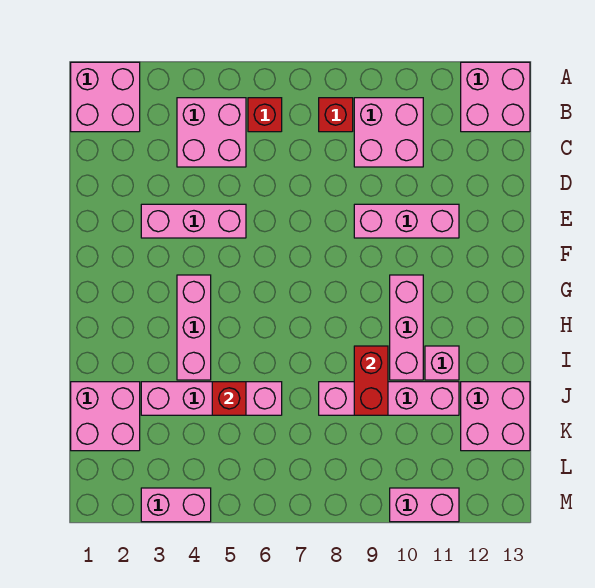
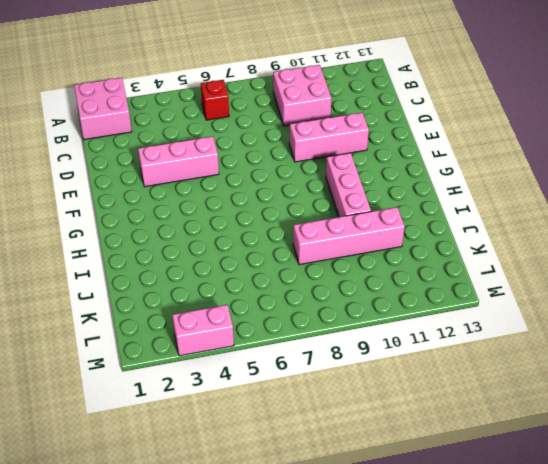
none -> pink 2x2 brick [461,62,530,132]
none -> pink 2x2 brick [177,98,246,167]
none -> red 1x1 brick [319,98,353,132]

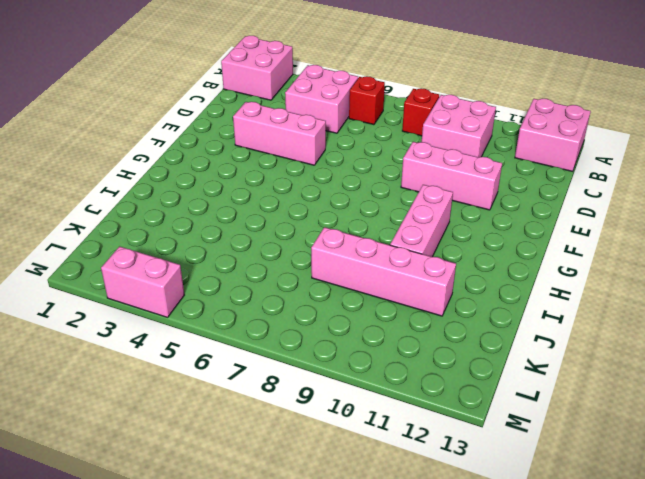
none -> pink 1x3 brick [177,275,211,380]
none -> pink 1x1 brick [425,346,459,380]
none -> pink 2x2 brick [71,382,140,451]

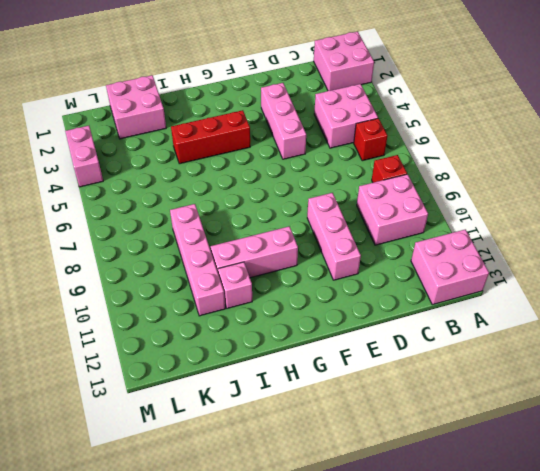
red 1x3 brick [171,110,250,164] -> pink 1x3 brick [177,275,211,380]
none -> pink 1x4 brick [141,382,282,415]
none -> pink 2x2 brick [461,382,530,451]
none -> pink 1x2 brick [390,488,459,522]

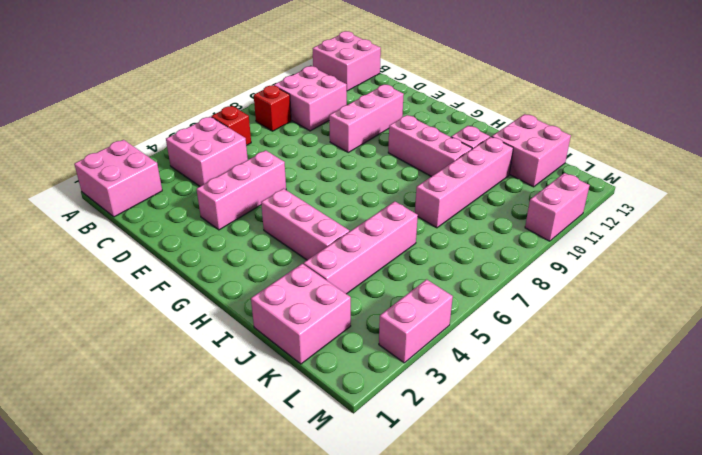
none -> red 1x2 brick [354,346,388,415]
none -> red 1x1 brick [212,382,246,415]

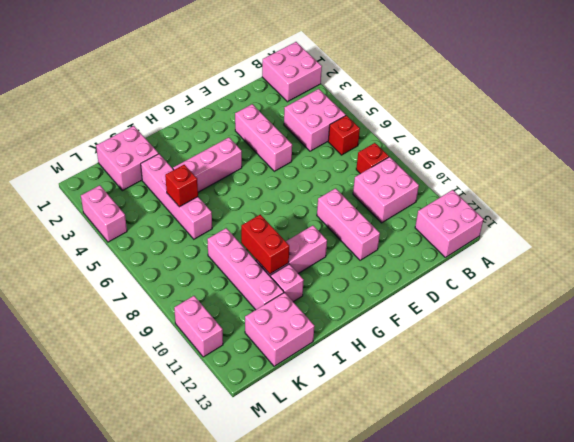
red 1x2 brick [241,215,289,274] -> red 1x2 brick turned to [354,346,388,415]

